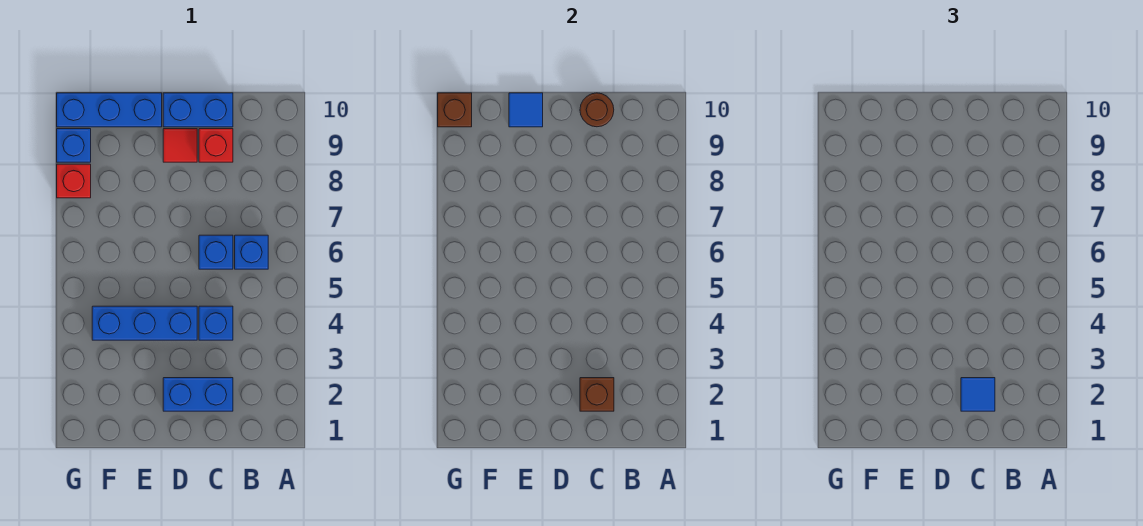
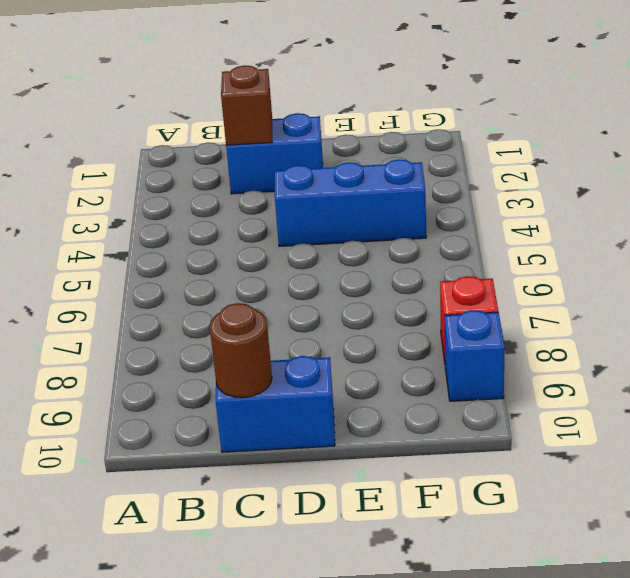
none -> blue 1x1 brick [235,235,268,269]
none -> blue 1x1 brick [199,306,233,340]
none -> blue 1x1 brick [199,235,233,269]

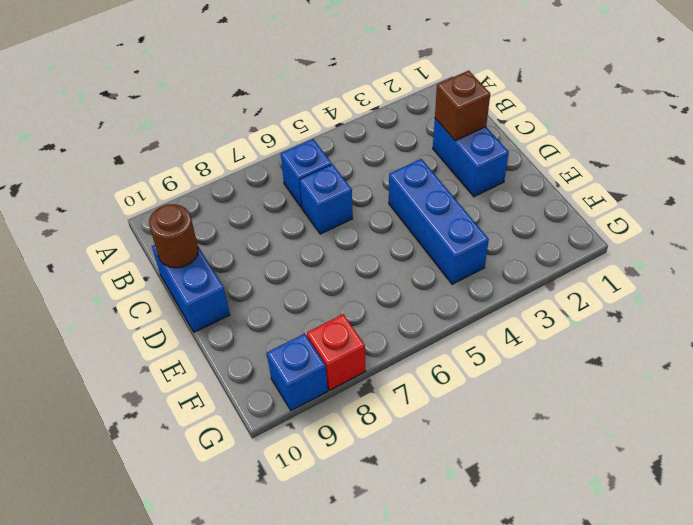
none -> blue 1x1 brick [199,306,233,340]
none -> red 1x1 brick [199,129,233,162]
none -> red 1x1 tile [163,129,197,162]

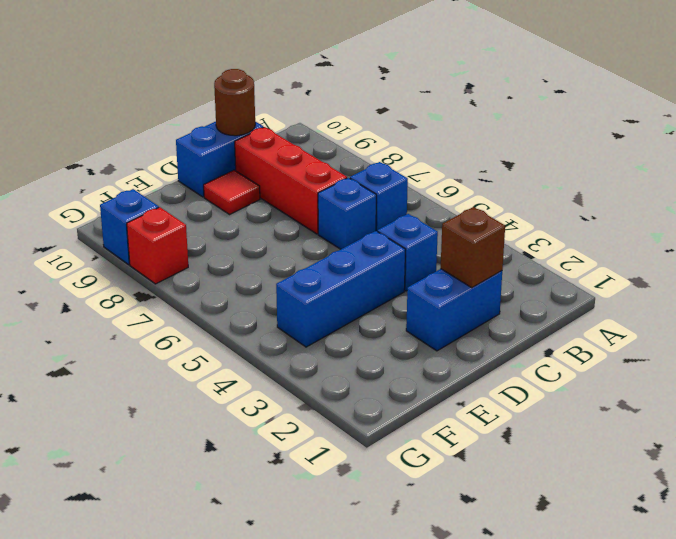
red 1x3 brick [235,127,347,234] -> red 1x1 brick [199,129,233,162]
none -> blue 1x3 brick [57,93,162,127]
none -> blue 1x1 tile [509,93,543,127]
none -> brown 1x1 brick [438,93,472,127]

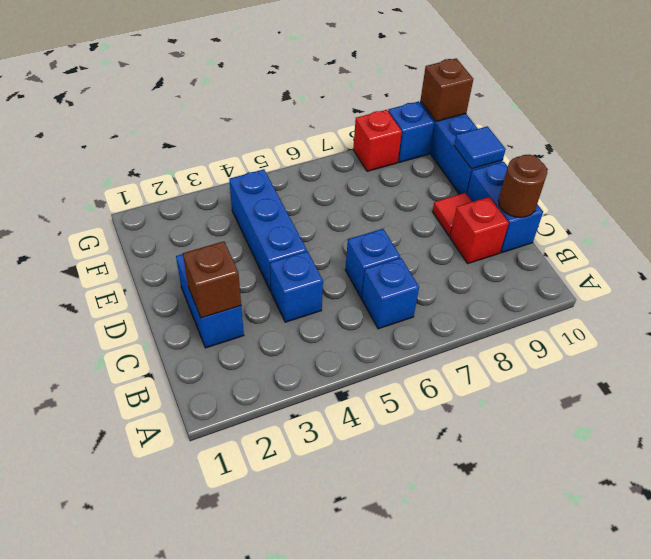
none -> blue 1x1 tile [961,378,995,411]

